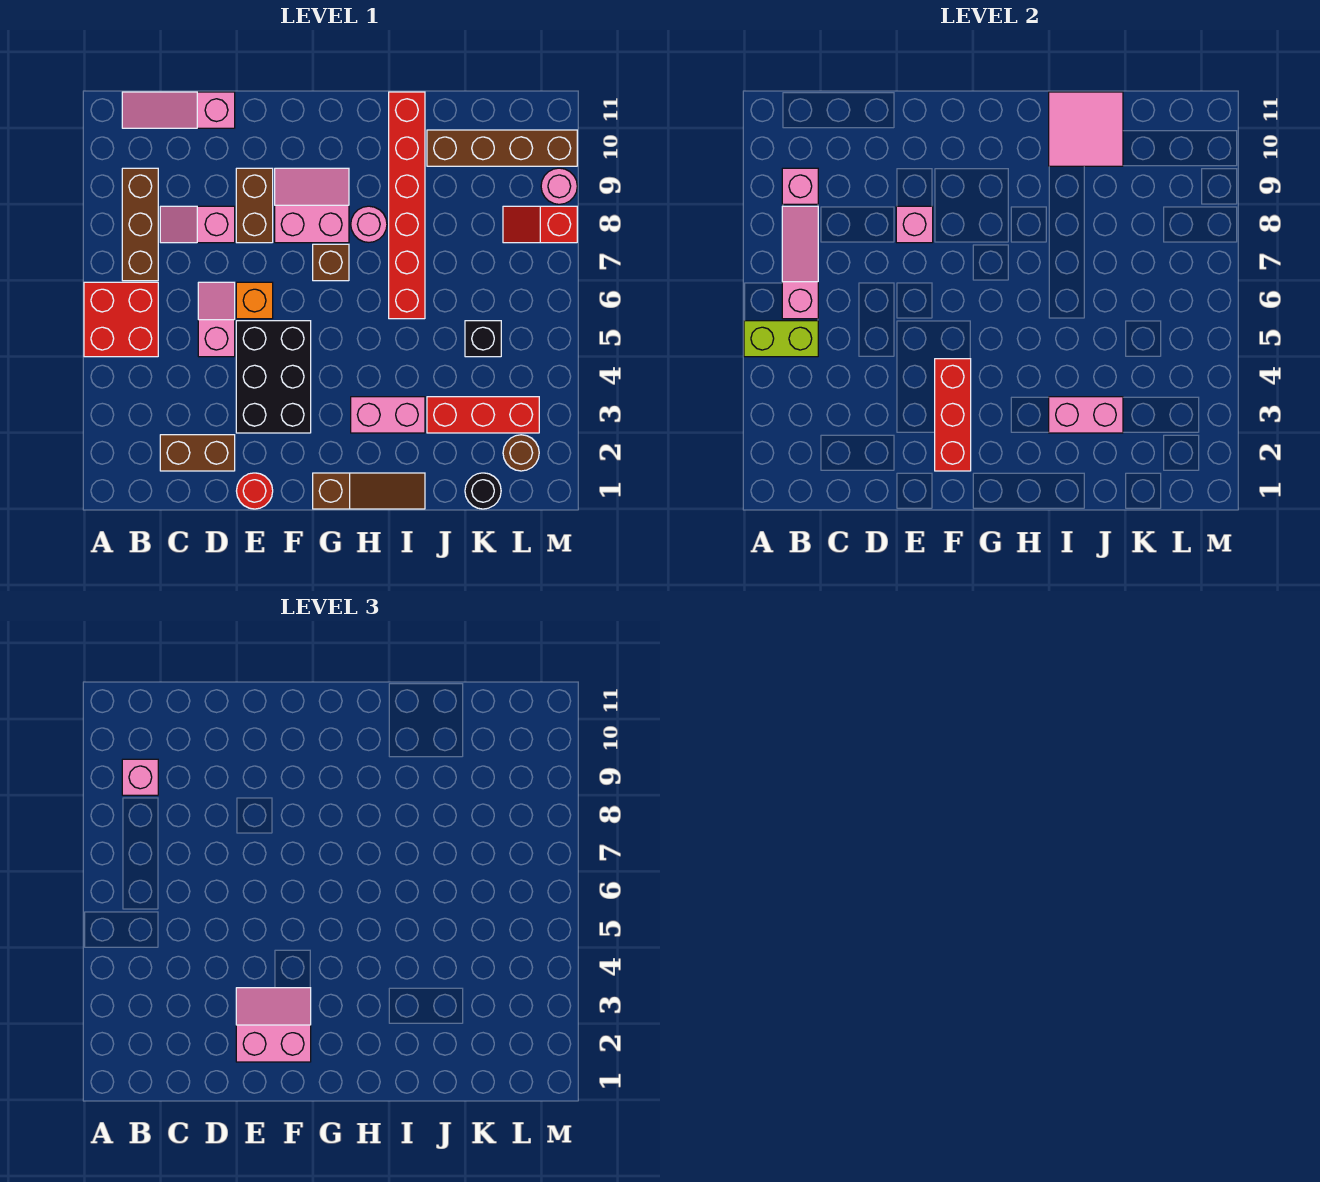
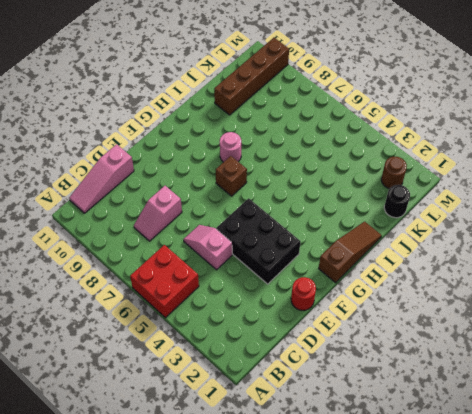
none -> brown 1x3 brick [122,168,158,281]
none -> brown 1x2 brick [160,435,235,471]
none -> orange 1x1 brick [236,282,273,319]
none -> brown 1x2 brick [236,168,273,243]

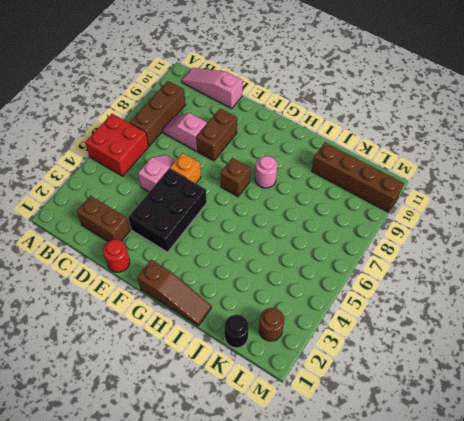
none -> pink 2x2 slope [275,168,349,243]
none -> pink 1x2 brick [351,397,425,433]
none -> red 1x6 brick [389,92,425,319]
none -> red 1x3 brick [427,397,539,433]

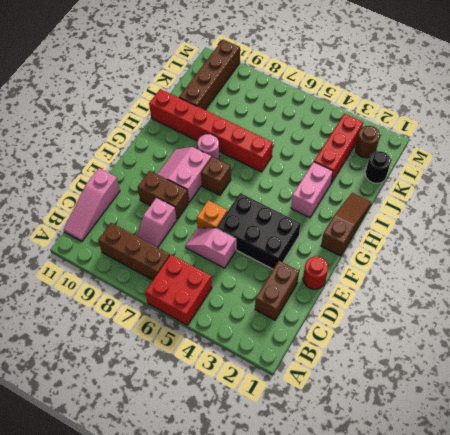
none -> black 1x1 brick [465,321,501,357]
none -> red 1x2 slope [503,206,577,243]
none -> pink 1x1 round brick [541,168,577,204]
none -> lime 1x2 brick [744,321,818,357]

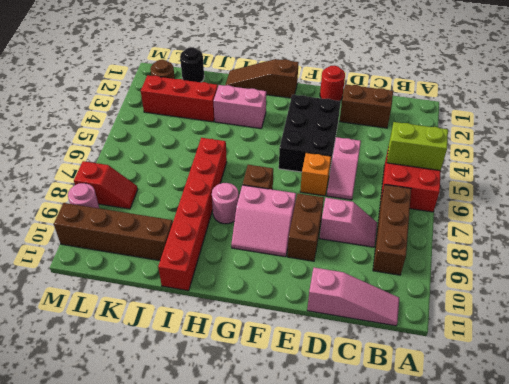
none -> black 1x1 brick [465,321,501,357]
none -> pink 1x3 slope [782,206,818,319]
none -> pink 1x1 brick [782,168,818,204]
none -> pink 1x1 brick [896,206,933,243]

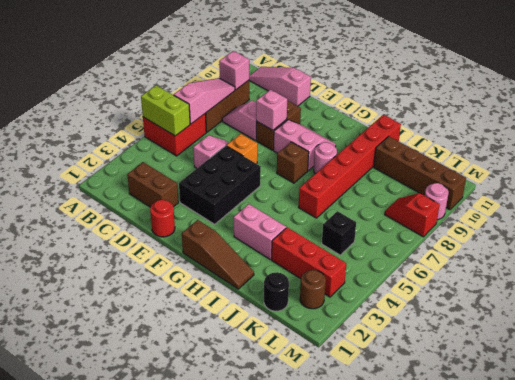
none -> red 1x3 brick [935,359,971,471]
none -> pink 1x2 brick [1049,397,1123,433]
none -> pink 2x2 tile [1049,92,1123,166]
none -> pink 1x1 brick [122,759,158,795]

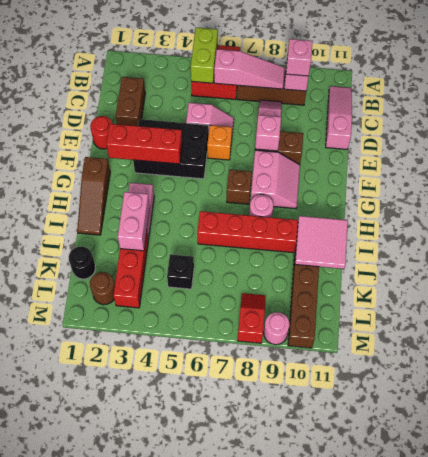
none -> pink 2x2 slope [236,988,311,1062]

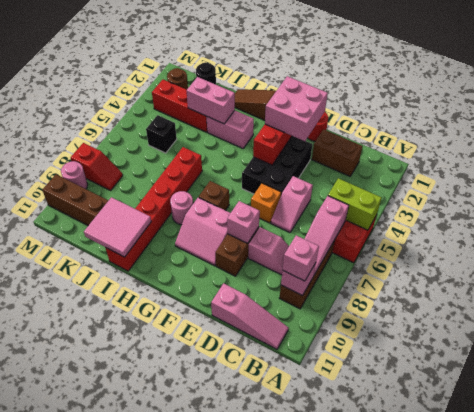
pink 2x2 brick [265,76,328,141] -> pink 2x2 slope [236,988,311,1062]

